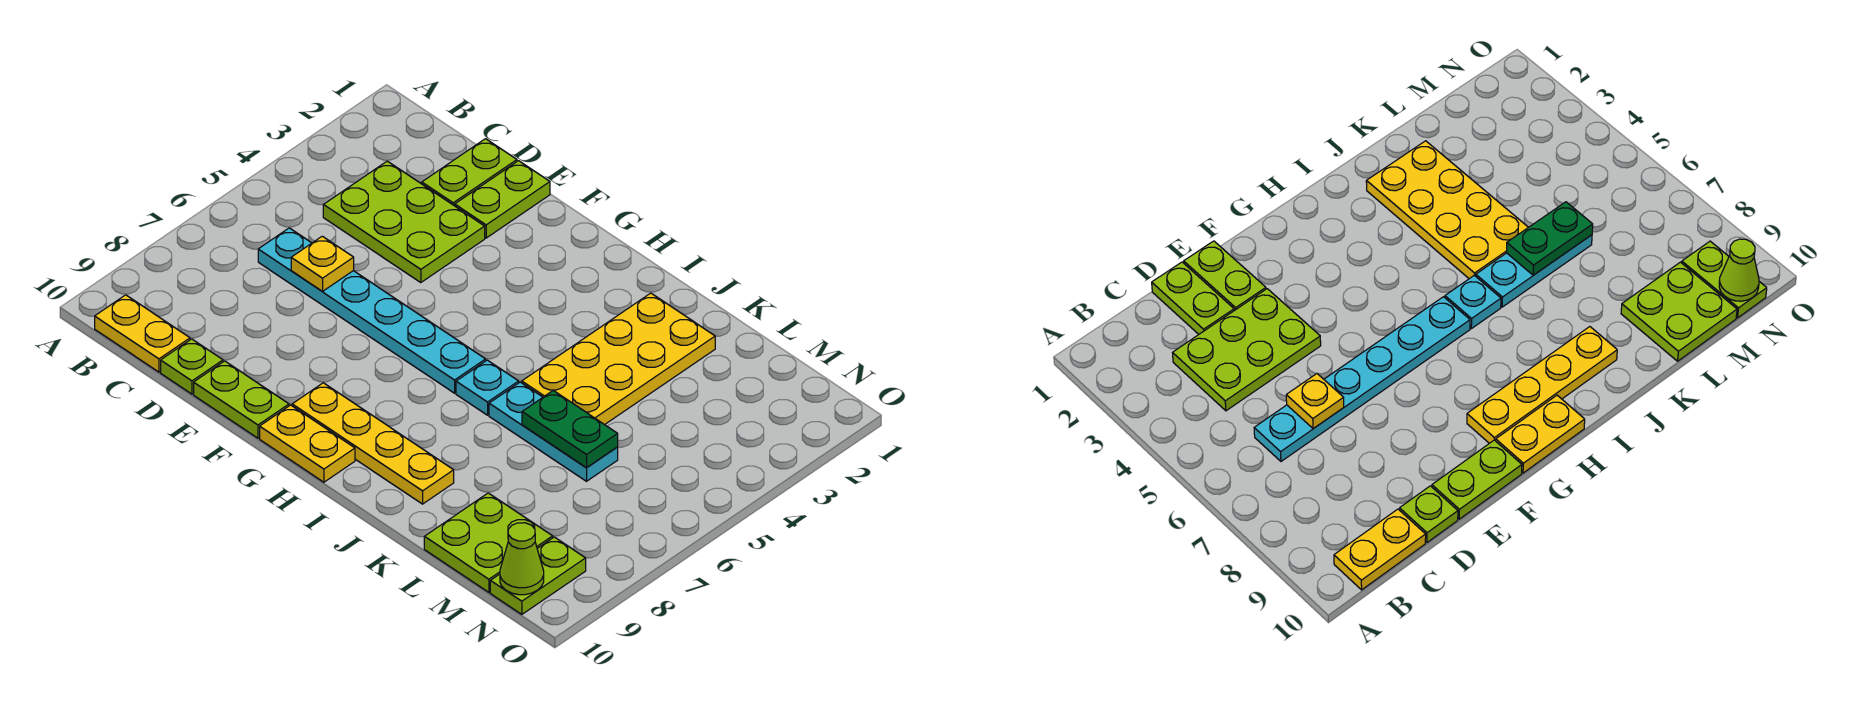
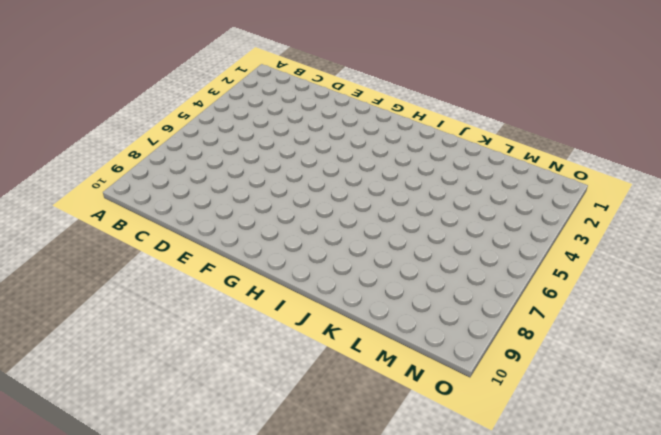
none -> yellow 1x2 plate [95,295,190,372]
none -> lime 2x3 plate [323,161,485,283]
none -> cyan 1x6 plate [258,228,486,393]

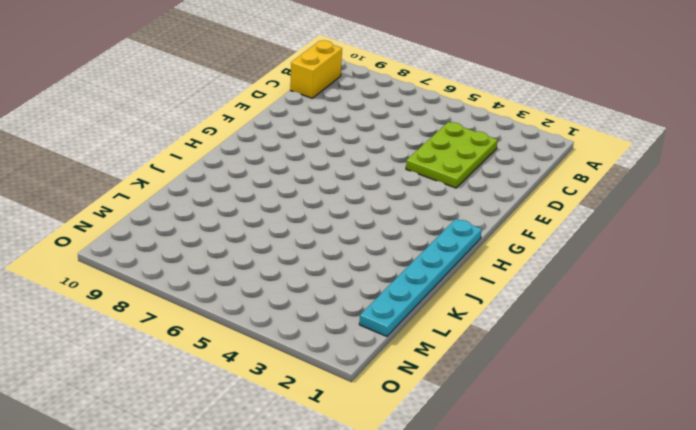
yellow 1x2 brick [290,40,342,98] -> yellow 1x2 plate [95,295,190,372]
cyan 1x6 plate [359,219,482,337] -> cyan 1x6 plate moved to [258,228,486,393]
none -> lime 1x2 plate [422,139,517,206]
none -> lime 1x1 plate [161,339,223,394]
none -> lime 1x2 plate [455,161,550,238]

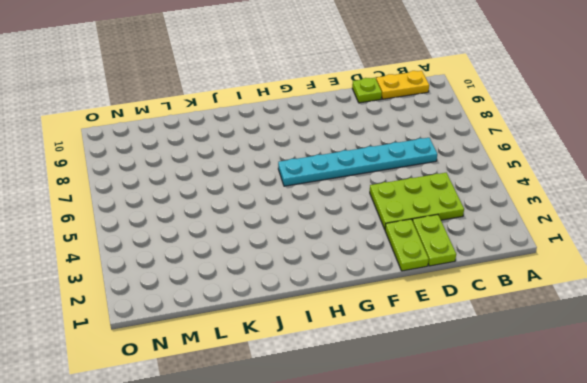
none -> lime 1x2 plate [194,361,289,438]
none -> yellow 1x4 plate [292,383,454,504]
none -> yellow 1x2 plate [260,405,355,482]

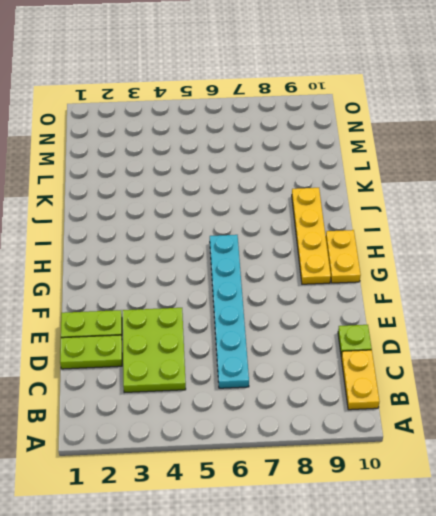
none -> lime 1x2 plate [194,361,289,438]
none -> cyan 1x1 plate [456,360,519,415]
none -> yellow 2x4 plate [522,293,715,425]

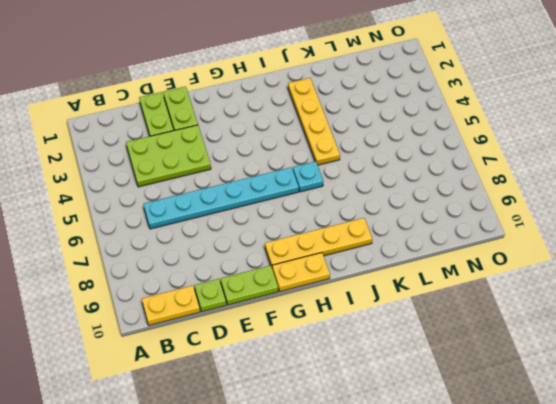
yellow 1x4 plate [288,78,340,165] -> yellow 2x4 plate [522,293,715,425]
none -> cyan 1x3 plate [489,382,618,481]
none -> lime 2x2 plate [424,493,553,592]
none -> lime 1x2 plate [490,537,586,614]

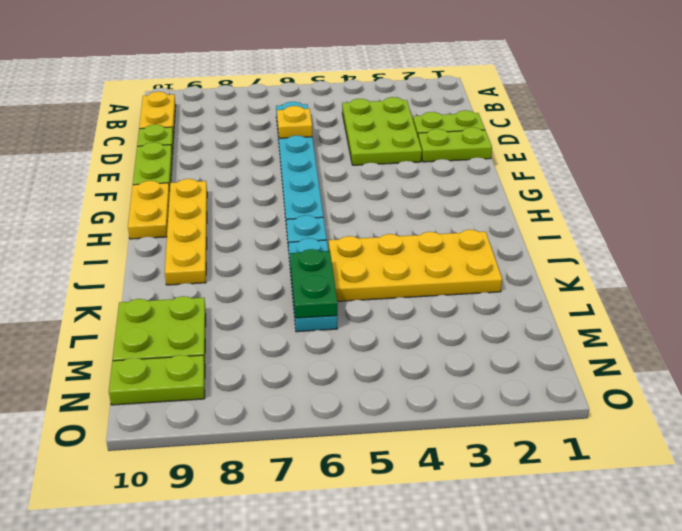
none -> lime 1x1 cone [500,523,544,595]

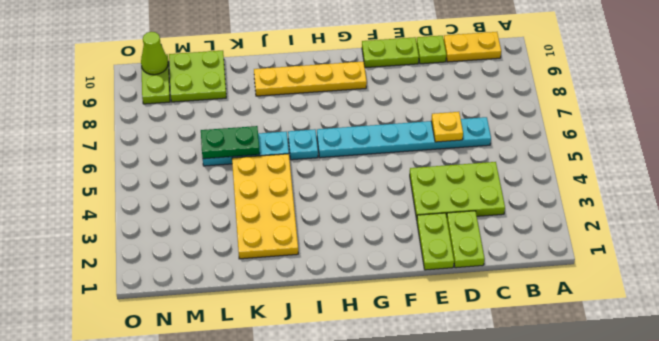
none -> yellow 1x2 plate [260,405,355,482]

